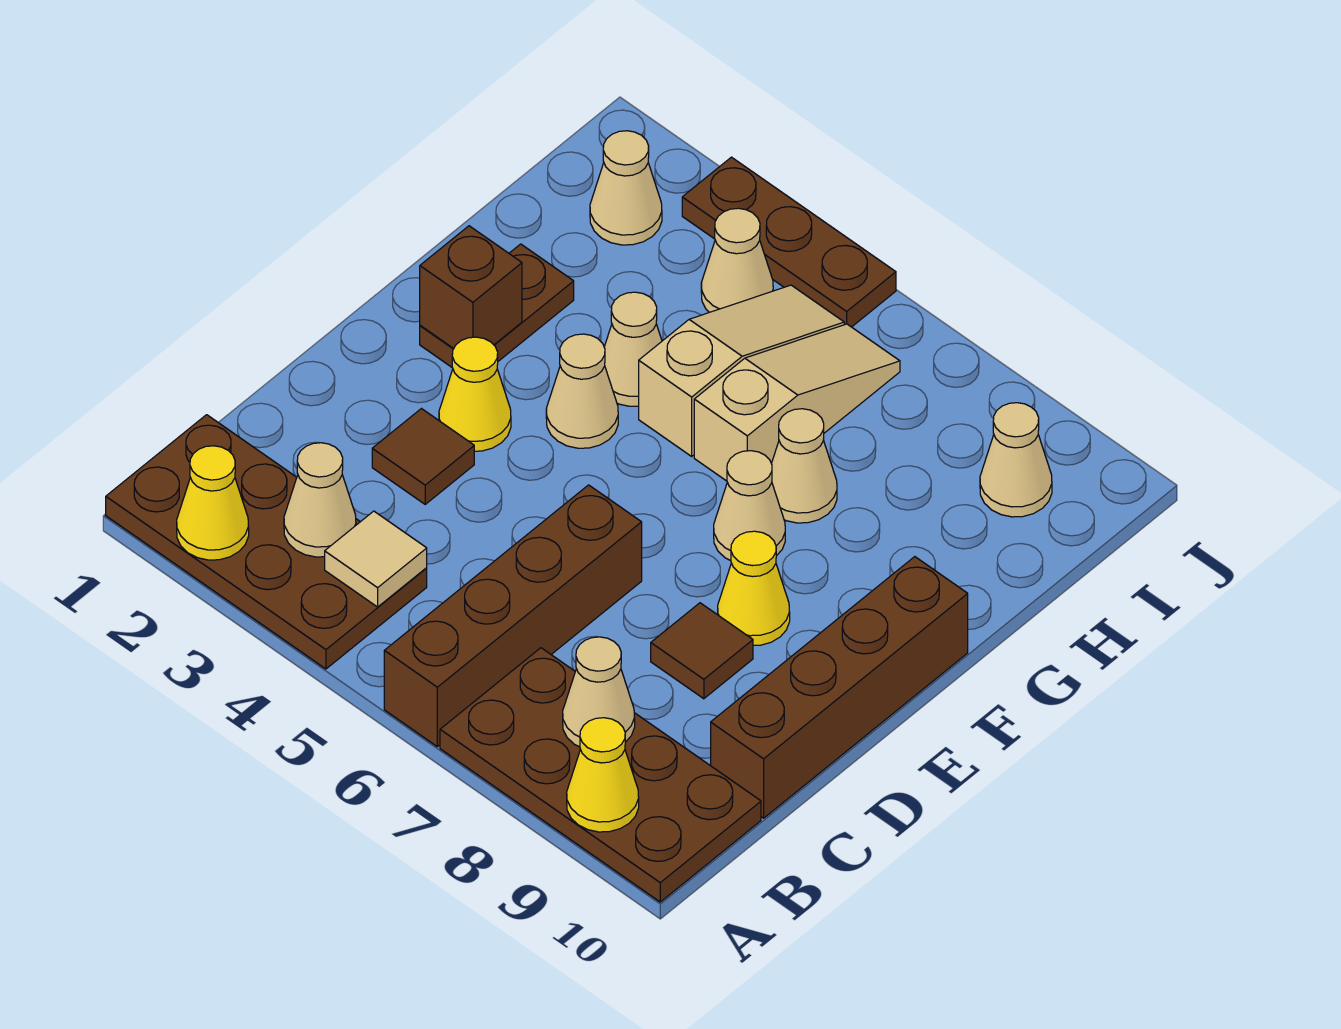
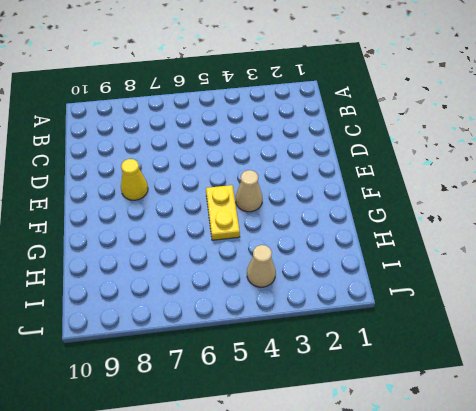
yellow 1x2 plate [206,185,240,240] -> tan 1x3 slope [639,285,844,456]
none -> brown 2x4 plate [106,415,427,669]
none -> brown 1x4 brick [384,485,642,747]
none -> brown 2x4 plate [440,648,761,902]

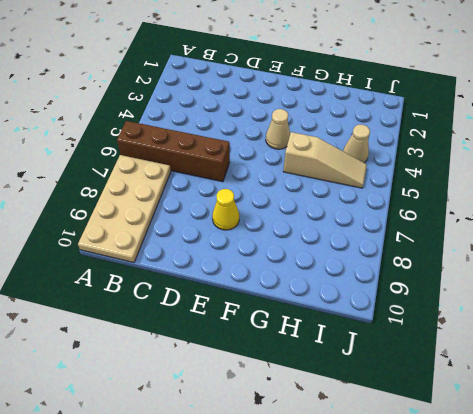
tan 2x4 plate [78,155,171,263] -> brown 2x4 plate [440,648,761,902]
none -> brown 2x4 plate [106,415,427,669]
none -> brown 1x4 brick [711,557,968,818]
none -> brown 1x1 tile [372,409,474,504]

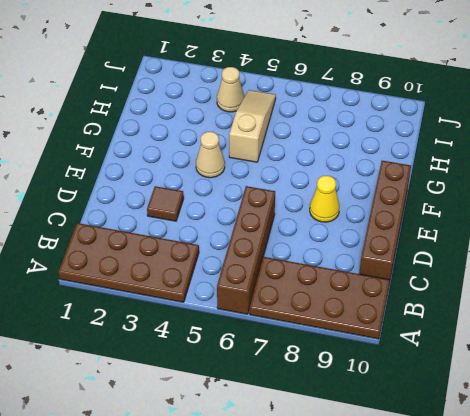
none -> brown 1x1 tile [651,603,753,699]
none -> yellow 1x1 cone [439,337,511,451]
none -> brown 1x2 plate [420,244,574,367]

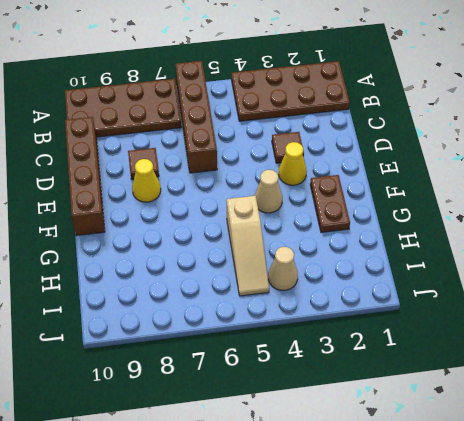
none -> tan 1x1 cone [714,451,785,561]
none -> tan 1x1 cone [604,292,662,406]
none -> tan 1x3 slope [694,324,900,481]

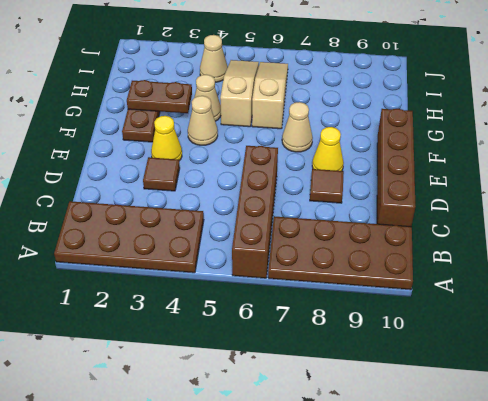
brown 1x2 plate [127,80,192,113] -> none
none -> tan 1x1 cone [771,409,837,523]
none -> tan 1x1 cone [590,131,662,245]
none -> tan 1x1 cone [980,403,1052,517]

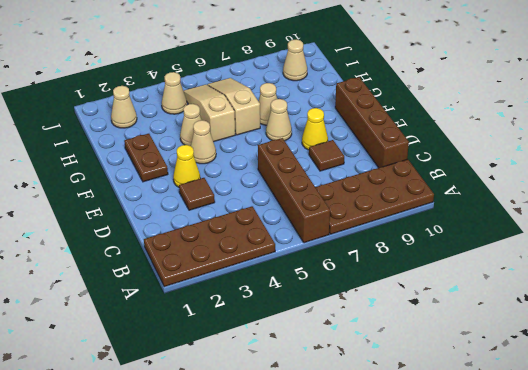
none -> brown 1x3 plate [682,157,896,327]
none -> yellow 1x1 cone [177,446,249,560]
none -> yellow 1x1 cone [567,718,639,832]

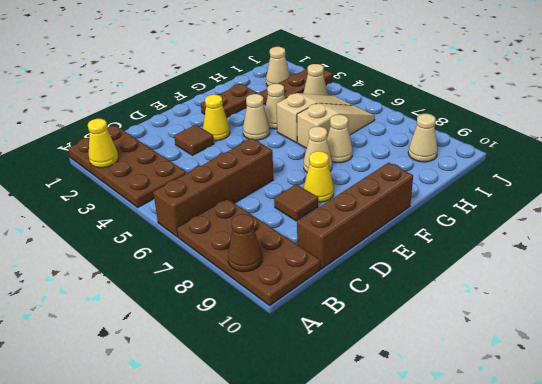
brown 1x1 cone [228,214,262,272] -> yellow 1x1 cone [567,718,639,832]
brown 1x3 plate [259,68,332,105] -> brown 1x3 plate turned to [682,157,896,327]
none -> tan 1x1 cone [284,443,356,557]
none -> tan 1x1 tile [325,511,427,607]
none -> tan 1x1 cone [563,637,635,747]

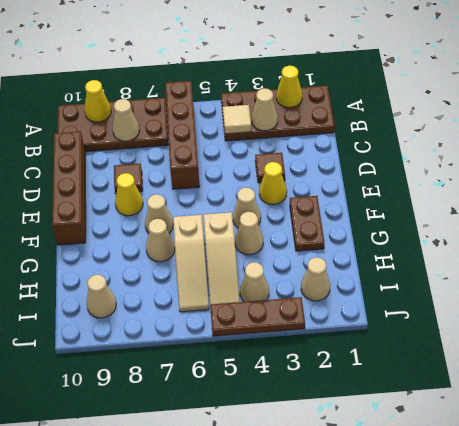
none -> brown 1x1 brick [420,226,522,349]

